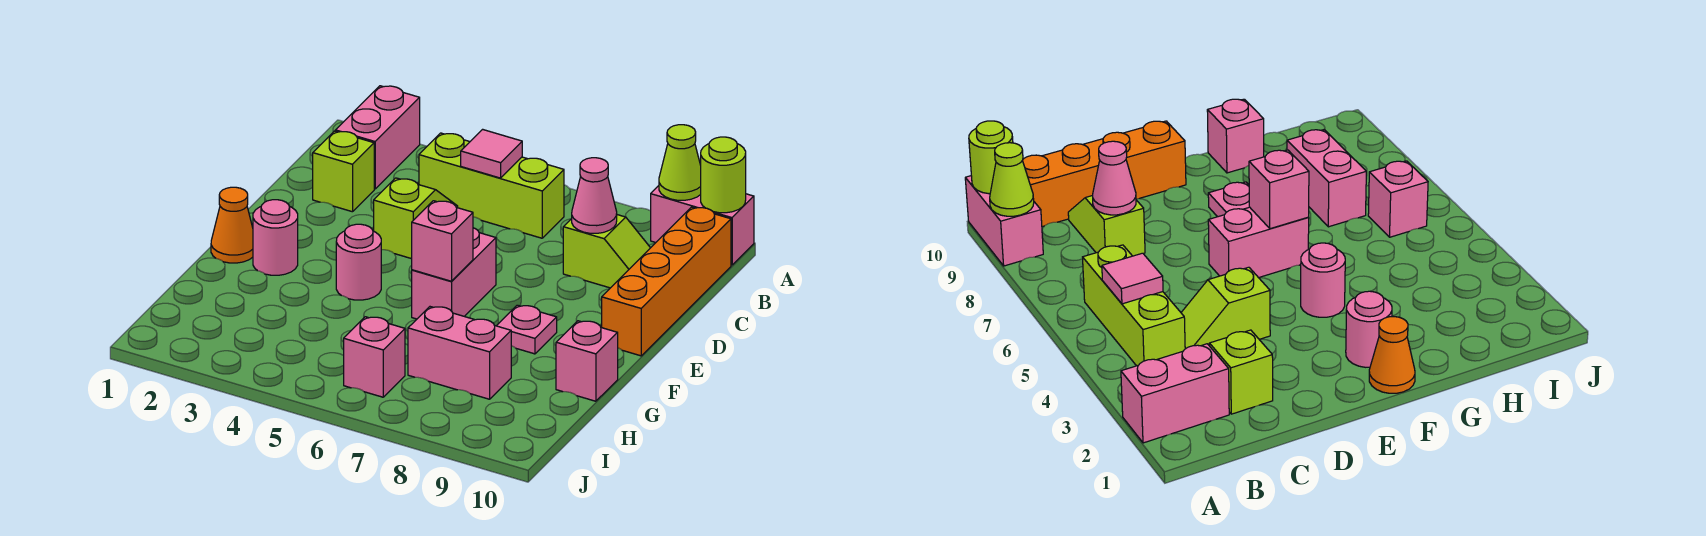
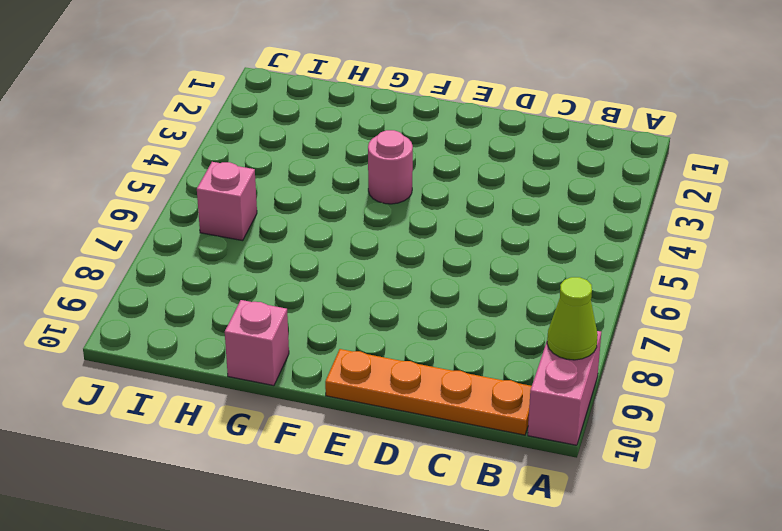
orange 1x4 plate [325,349,532,435] -> orange 1x4 brick [602,207,731,356]
none -> pink 1x2 brick [335,86,420,189]
none -> lime 1x3 brick [419,133,564,238]
none -> lime 1x1 brick [313,131,374,212]

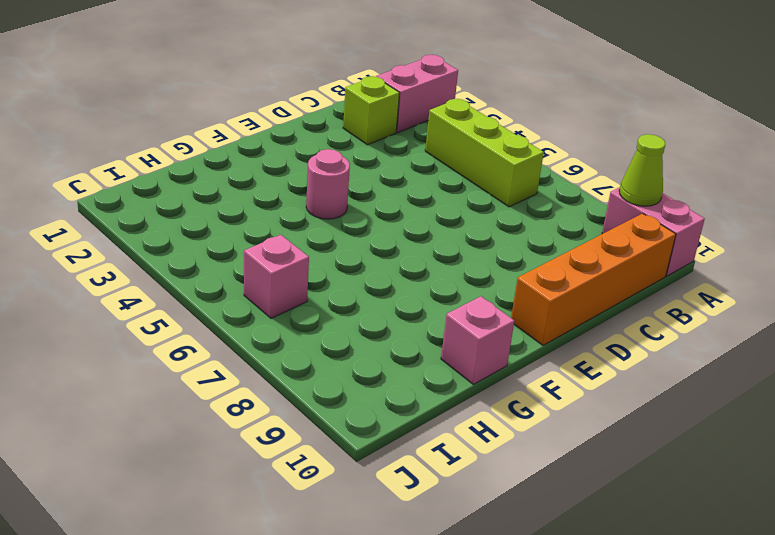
none -> lime 1x2 slope [374,178,458,259]
none -> lime 1x2 slope [563,215,650,288]
none -> pink 1x2 brick [412,228,496,319]

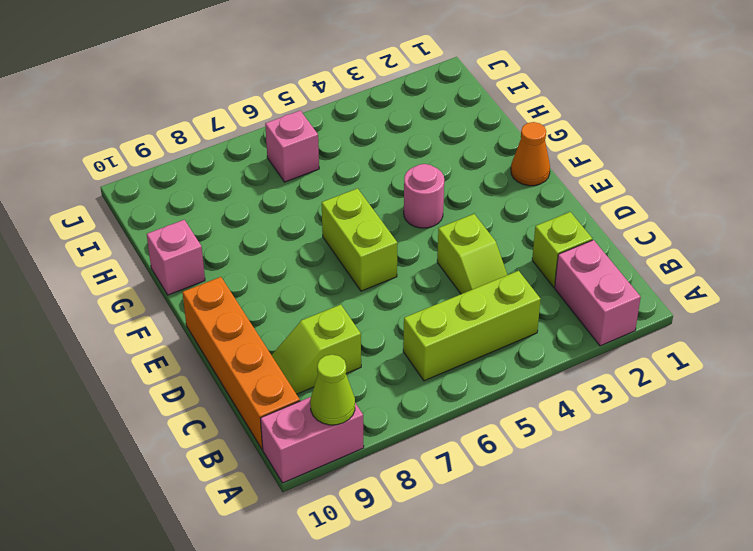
lime 1x2 brick [322,188,397,291] -> pink 1x2 brick [412,228,496,319]
none -> pink 1x1 round brick [253,200,298,275]
none -> pink 1x1 plate [497,305,557,354]
none -> pink 1x2 brick [408,307,511,399]

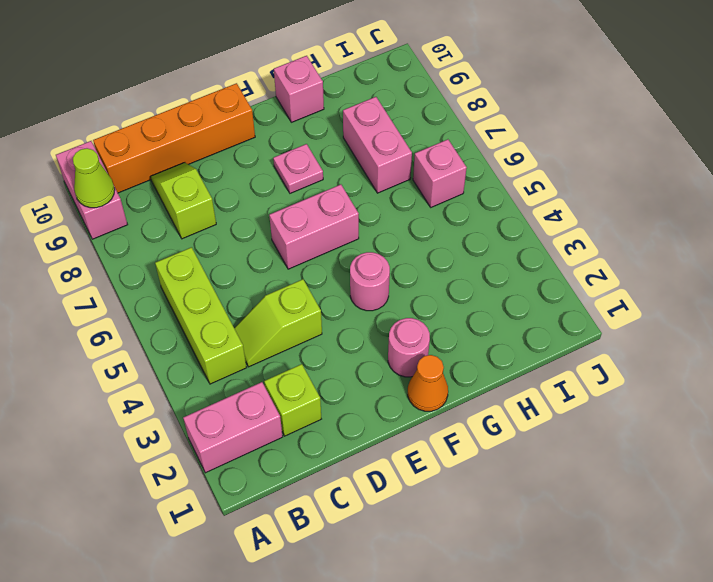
none -> lime 1x1 round brick [701,137,746,213]
none -> pink 1x1 tile [461,129,522,178]
none -> pink 1x1 cone [572,158,617,233]

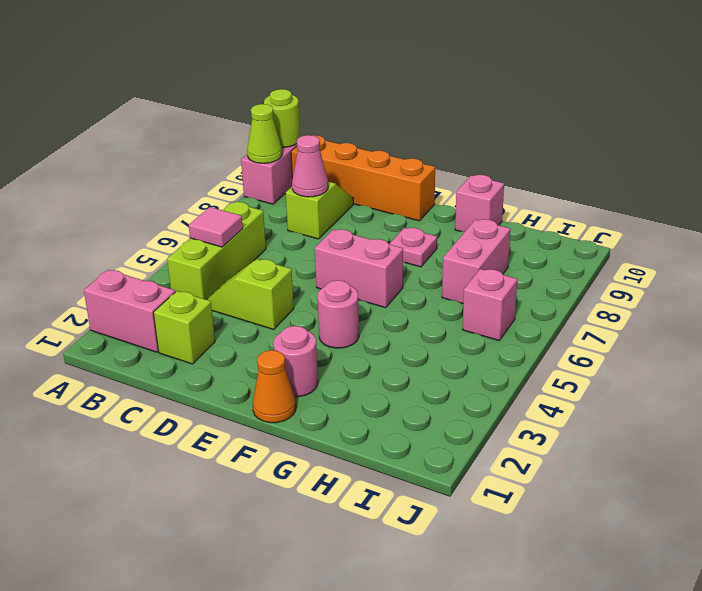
none -> pink 1x1 brick [412,201,473,281]

